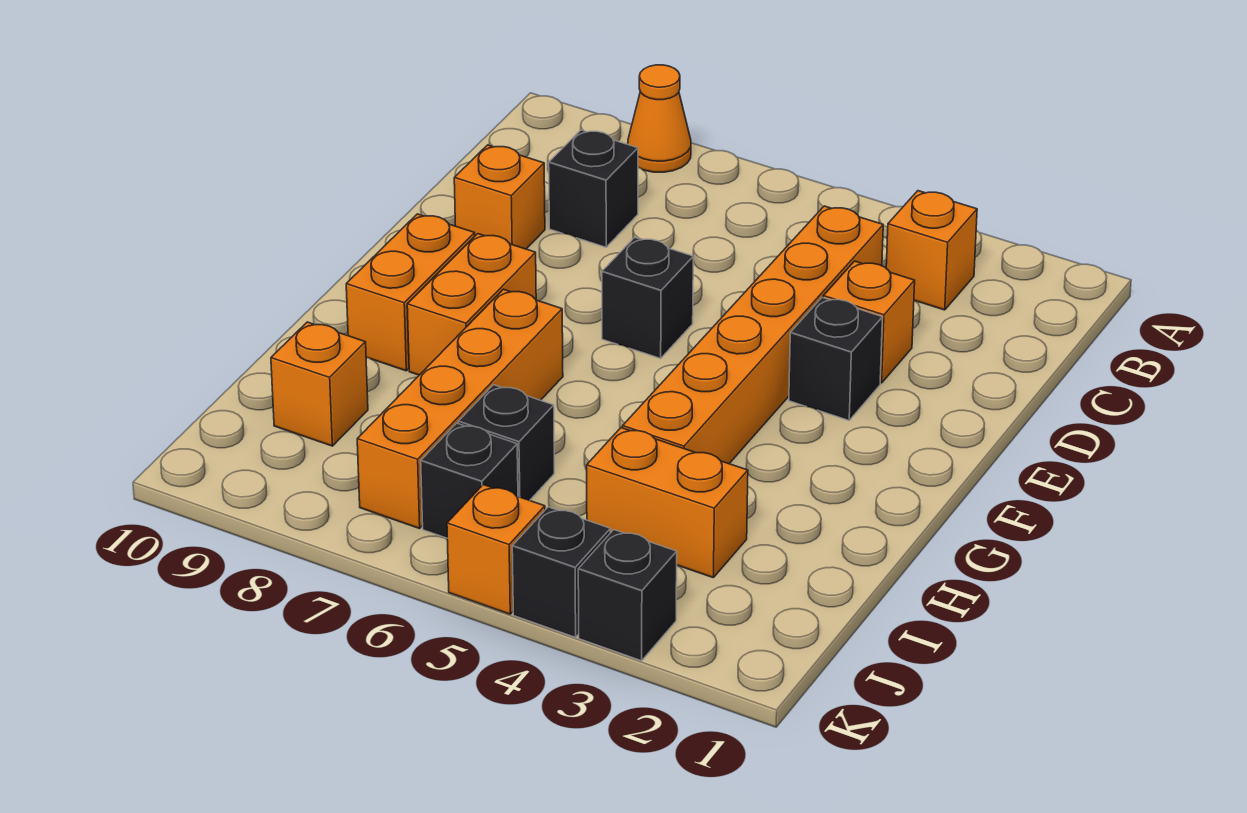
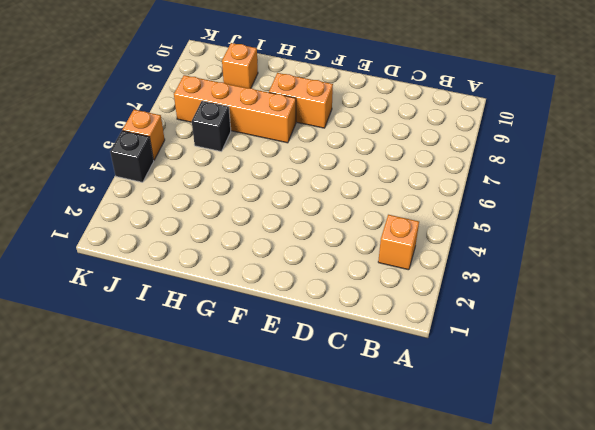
none -> orange 1x1 cone [628,65,691,172]
none -> orange 1x6 brick [623,206,883,464]
none -> black 1x1 brick [549,130,638,247]

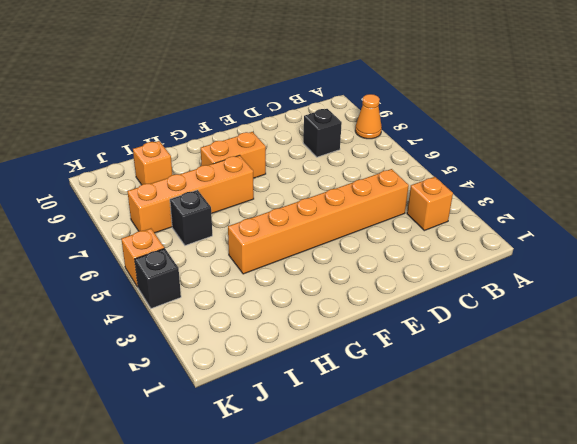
none -> orange 1x1 brick [823,261,915,383]
none -> orange 1x1 brick [454,145,545,249]
none -> black 1x1 brick [789,298,883,420]

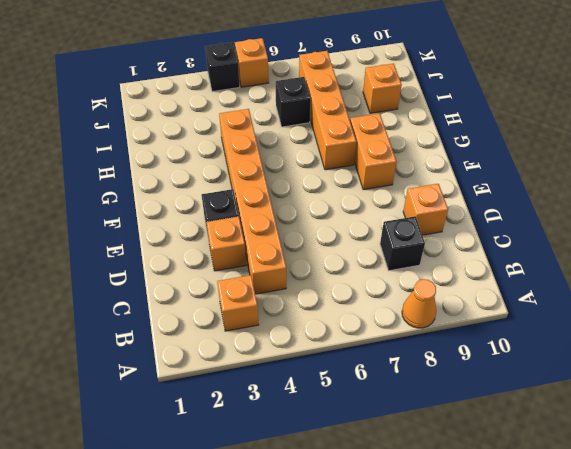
none -> black 1x1 brick [602,237,693,358]
none -> orange 1x2 brick [346,214,475,371]
none -> orange 1x2 brick [587,428,748,578]

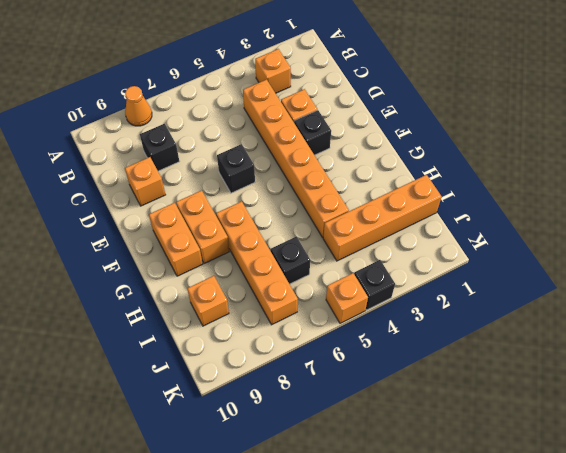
orange 1x4 brick [323,175,442,261] -> orange 1x2 brick [587,428,748,578]
none -> black 1x1 brick [421,423,518,538]
none -> black 1x1 brick [578,530,677,661]

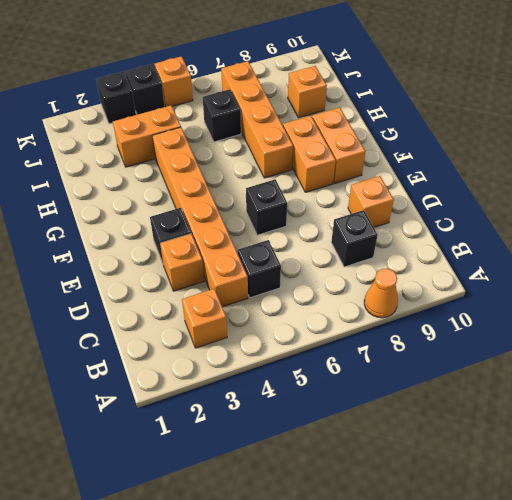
black 1x1 brick [237,240,281,298] -> black 1x1 brick moved to [421,423,518,538]

